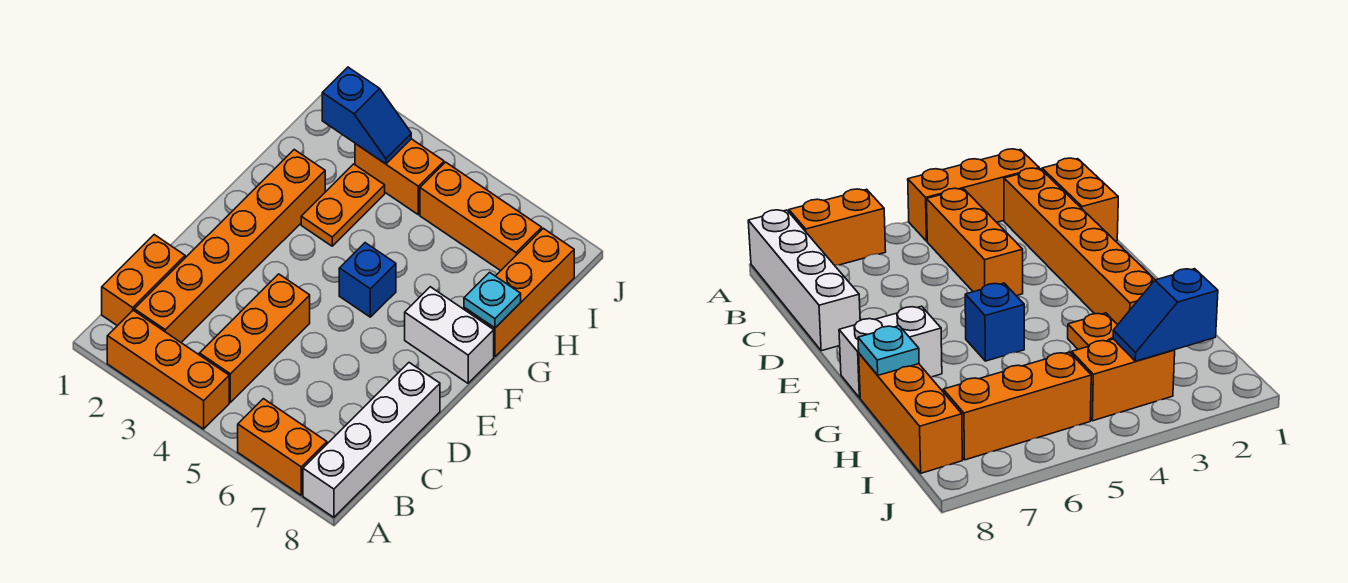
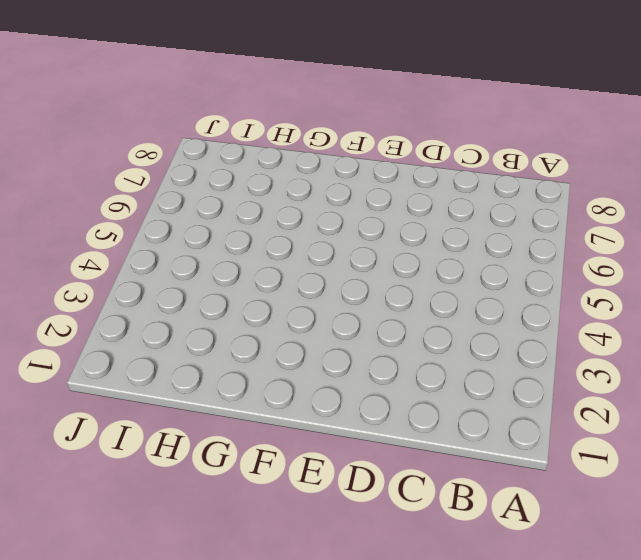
none -> orange 1x3 brick [107,310,229,429]
none -> orange 1x2 brick [238,399,327,495]
none -> white 1x4 brick [303,363,440,517]

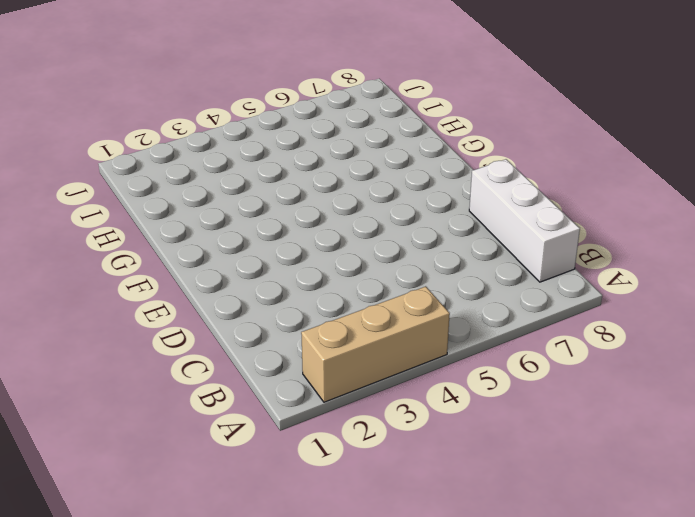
tan 1x3 brick [301,286,450,402] -> orange 1x3 brick [107,310,229,429]
white 1x3 brick [469,159,580,282] -> white 1x4 brick [303,363,440,517]
none -> orange 1x2 brick [238,399,327,495]
none -> orange 1x2 brick [102,235,185,326]
none -> orange 1x6 brick [134,150,325,342]

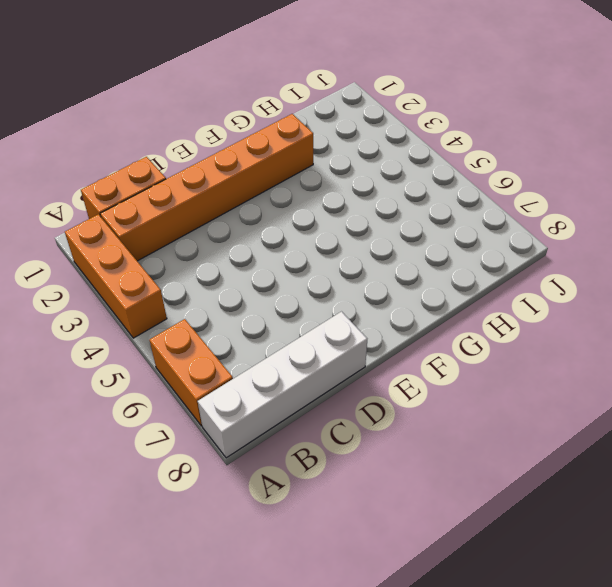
none -> orange 1x3 brick [199,274,310,402]
none -> blue 1x1 brick [339,243,396,317]
none -> white 1x2 brick [405,287,494,383]

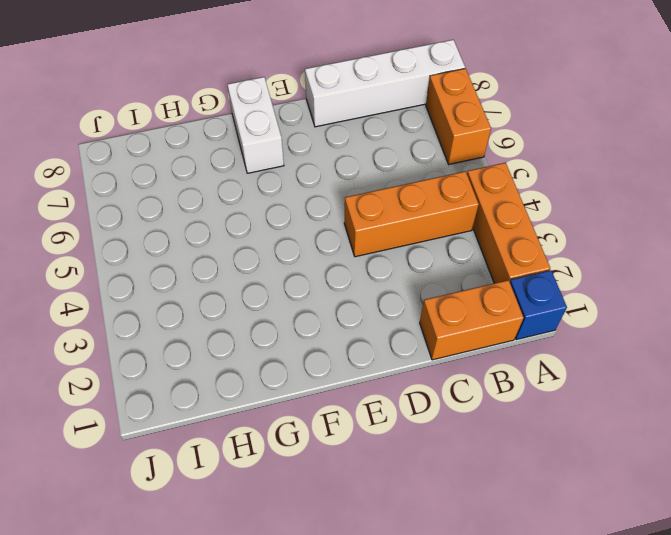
blue 1x1 brick [510,270,567,340] -> blue 1x1 brick moved to [339,243,396,317]
none -> orange 1x6 brick [134,150,325,342]
none -> orange 1x2 plate [301,164,385,246]
none -> orange 1x3 brick [464,228,574,357]

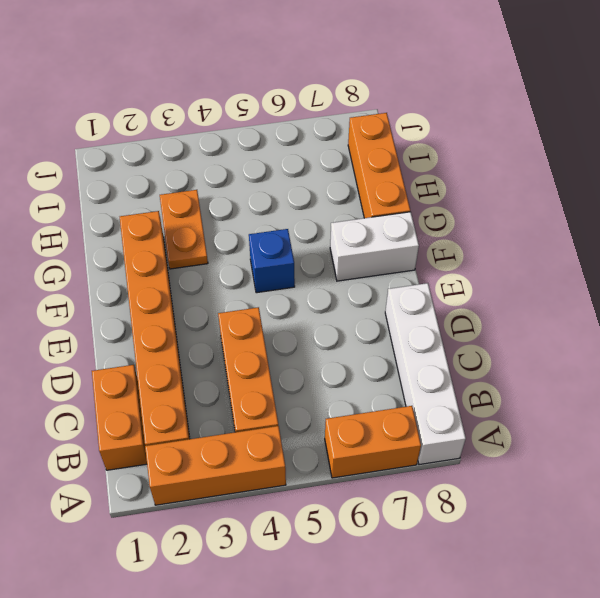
none -> orange 1x2 brick [355,139,444,215]
none -> orange 1x3 brick [420,162,542,271]
none -> cyan 1x1 plate [464,272,521,328]

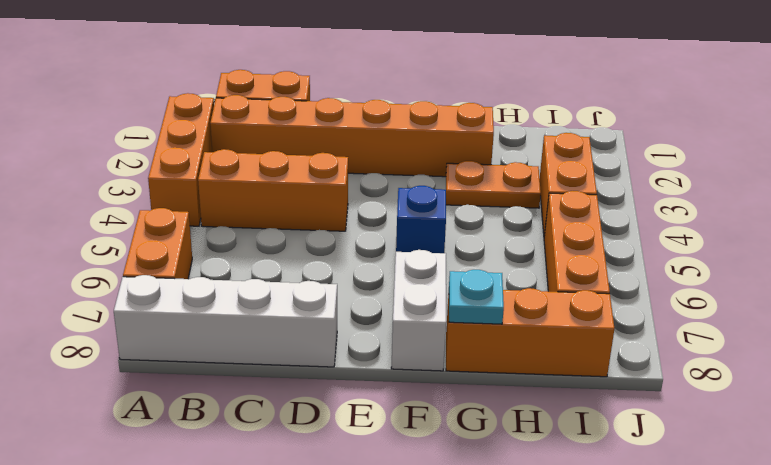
none -> blue 1x2 slope [322,67,411,164]

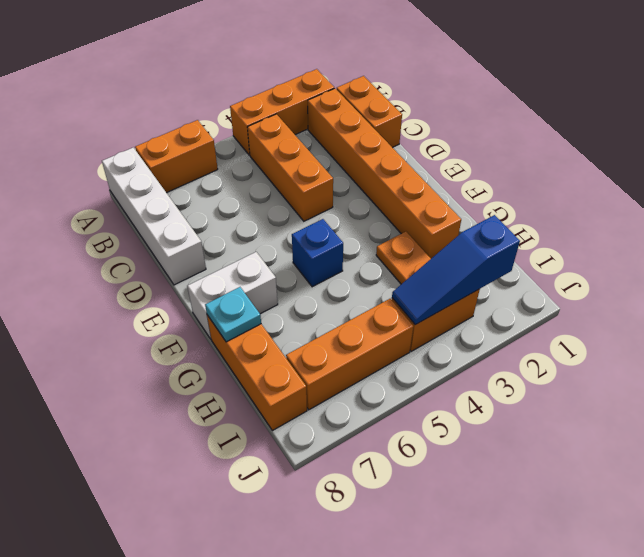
blue 1x3 slope [392,215,520,325] -> blue 1x2 slope [322,67,411,164]

